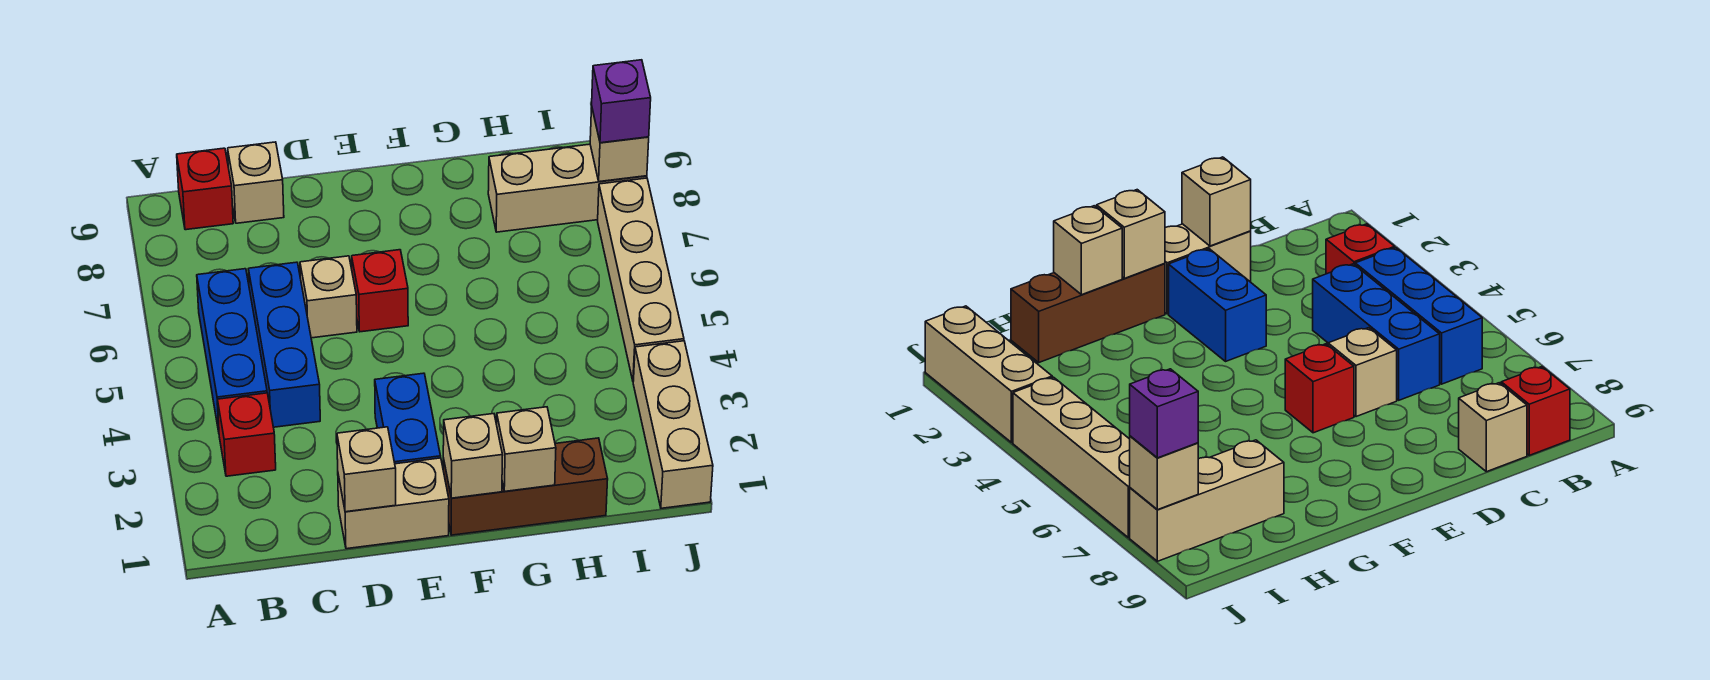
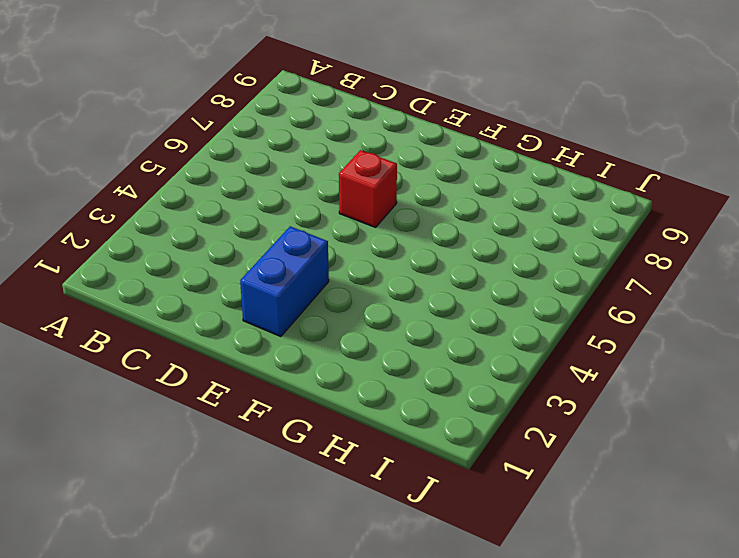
none -> red 1x1 brick [217,393,276,476]
none -> blue 1x3 brick [197,269,267,431]
none -> red 1x1 brick [177,148,233,230]

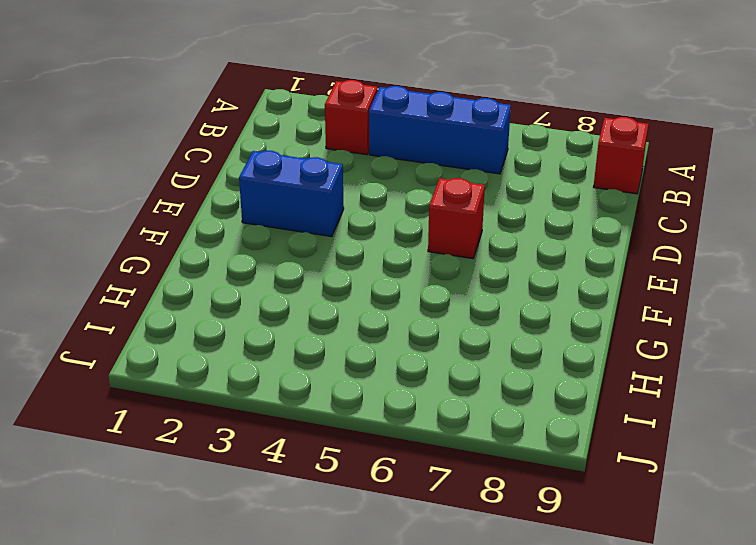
none -> blue 1x3 brick [248,262,320,427]
none -> tan 1x1 brick [228,142,284,223]
none -> tan 1x2 brick [338,458,449,549]

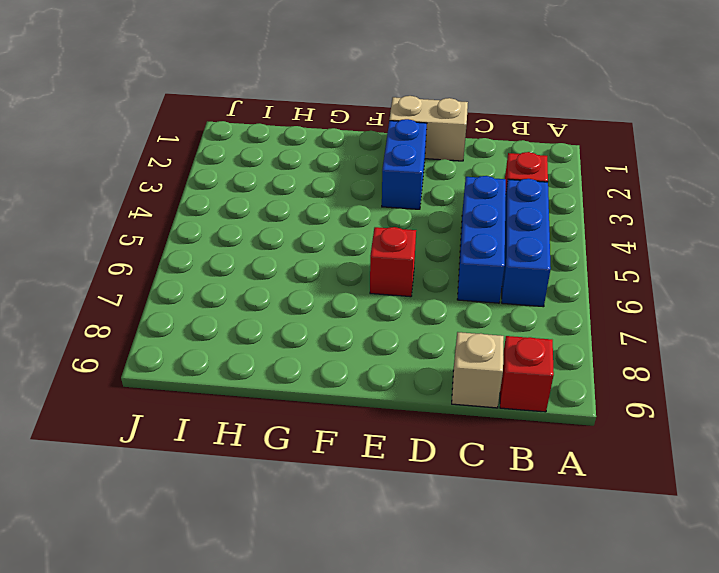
none -> tan 1x1 brick [300,256,357,338]
none -> brown 1x3 brick [443,438,608,535]
none -> tan 1x3 brick [488,144,647,232]

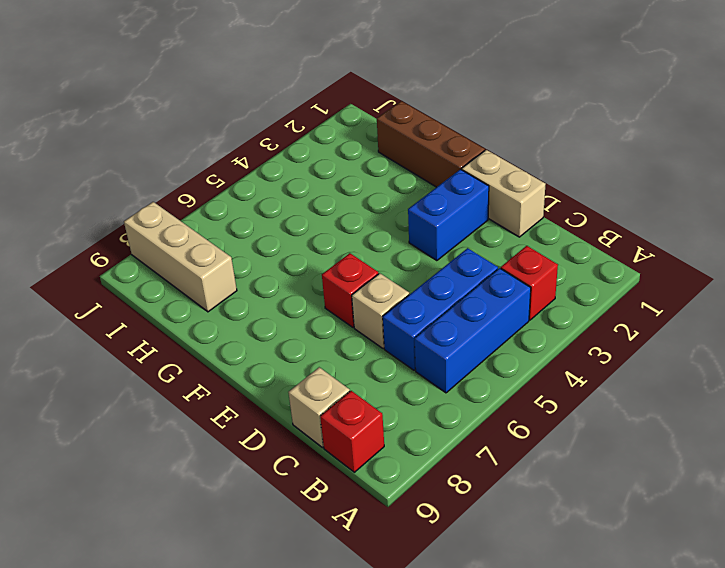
none -> tan 1x3 brick [633,341,713,508]
none -> tan 1x4 brick [598,178,684,381]
none -> tan 1x1 brick [337,427,396,512]

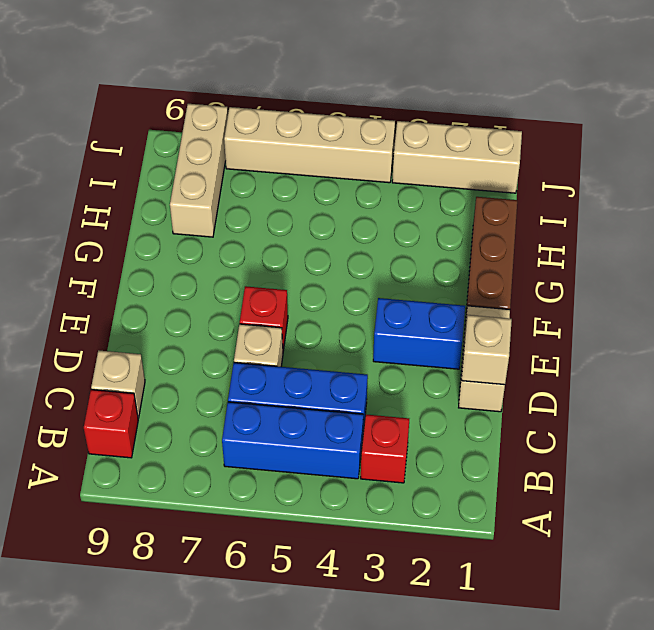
none -> tan 1x1 brick [443,414,503,498]
none -> tan 1x1 brick [497,407,556,491]
none -> tan 1x1 brick [590,108,649,182]

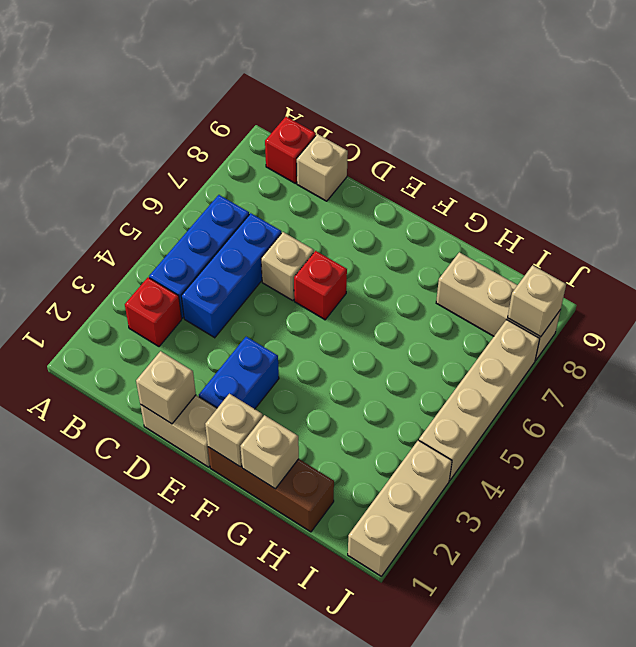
none -> purple 1x1 brick [592,60,651,143]

